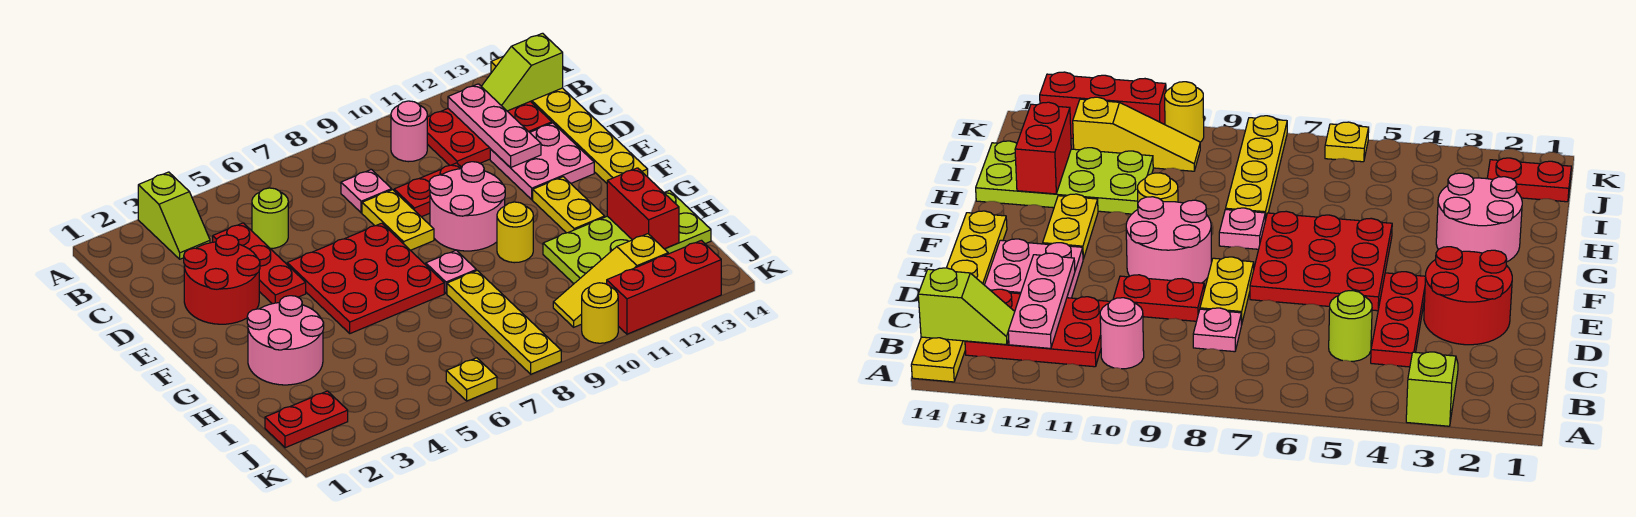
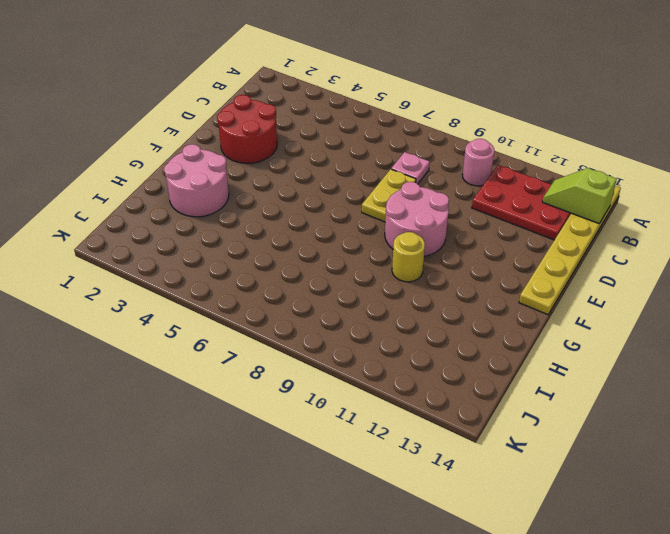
none -> lime 1x2 slope [138,172,210,259]
none -> red 1x3 plate [213,223,306,304]
none -> lime 1x1 round brick [252,188,288,248]

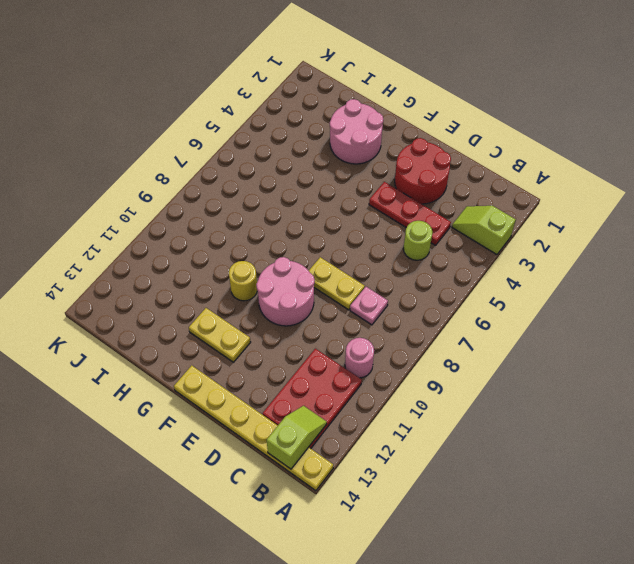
none -> red 1x2 plate [394,163,462,217]
none -> pink 2x2 plate [490,123,594,200]
none -> red 3x3 plate [287,223,444,333]

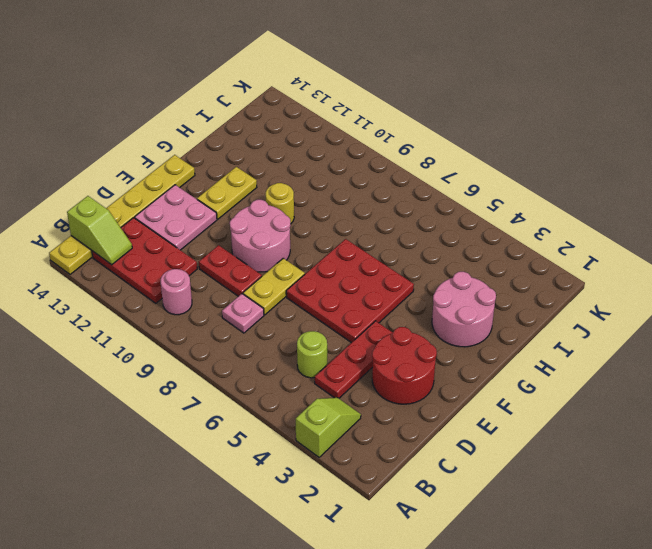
none -> pink 1x1 plate [426,250,476,293]
none -> yellow 1x4 plate [447,270,561,374]
none -> lime 2x4 plate [543,190,711,284]

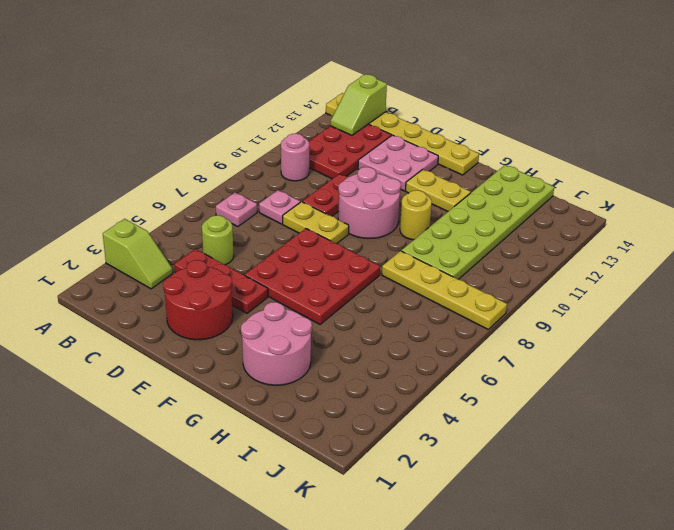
pink 1x1 plate [216,193,257,227] -> pink 1x1 plate moved to [426,250,476,293]
lime 2x6 plate [401,165,554,279] -> lime 2x4 plate [543,190,711,284]
none -> red 1x2 plate [265,391,348,448]
none -> yellow 1x3 slope [553,234,668,327]
none -> yellow 1x1 plate [446,358,497,401]

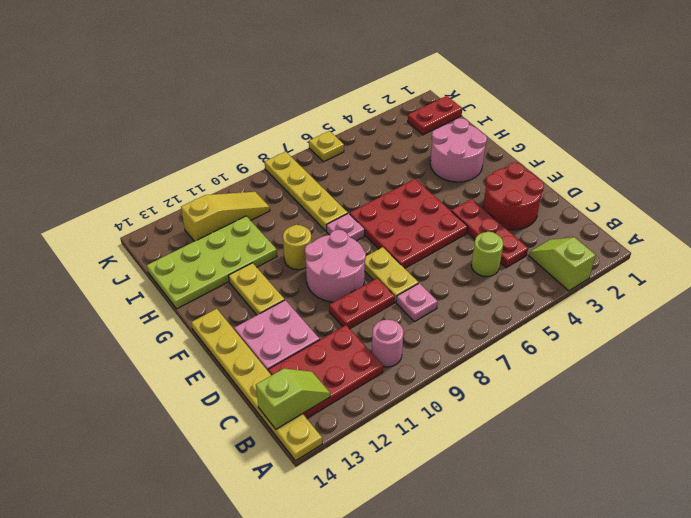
none -> yellow 1x1 round brick [582,283,618,343]
none -> red 1x3 brick [607,240,721,334]
none -> pink 1x3 plate [448,84,541,168]

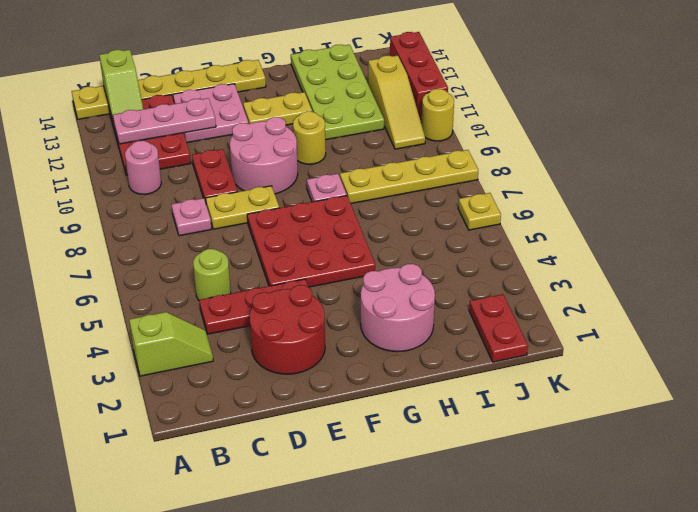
none -> red 1x2 brick [607,168,679,249]

